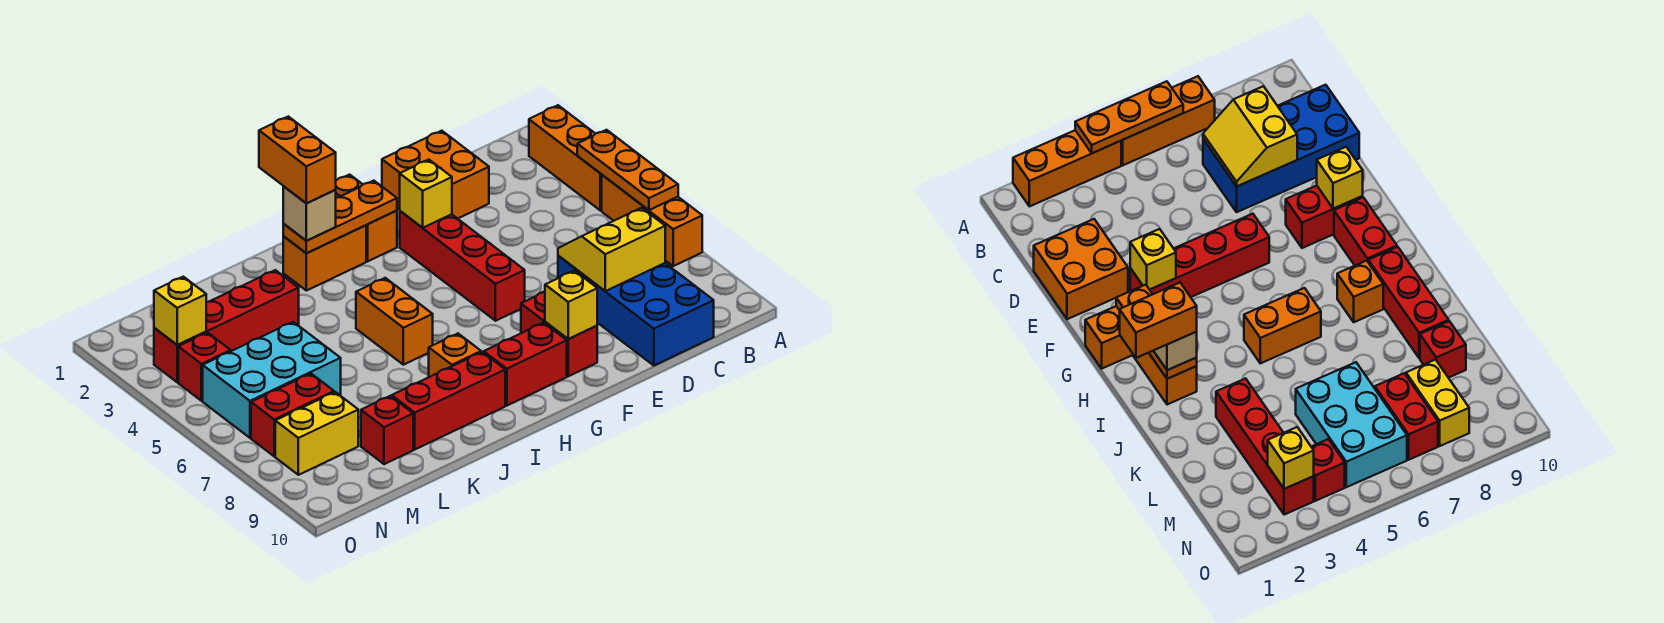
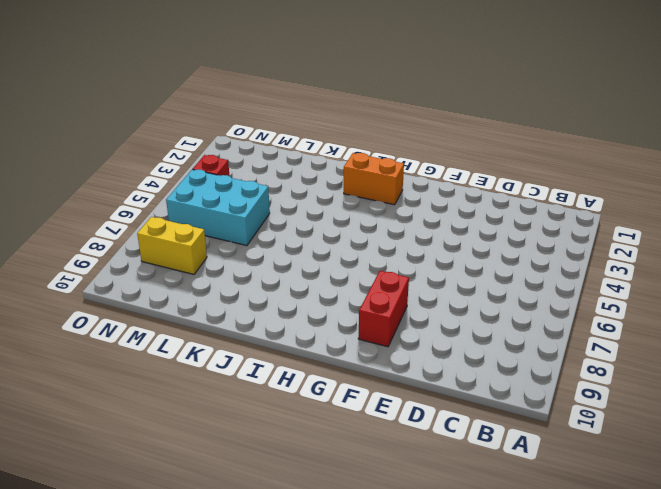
none -> orange 1x3 brick [529,105,602,211]
none -> orange 1x3 brick [602,175,702,266]
none -> blue 2x4 brick [558,256,714,366]

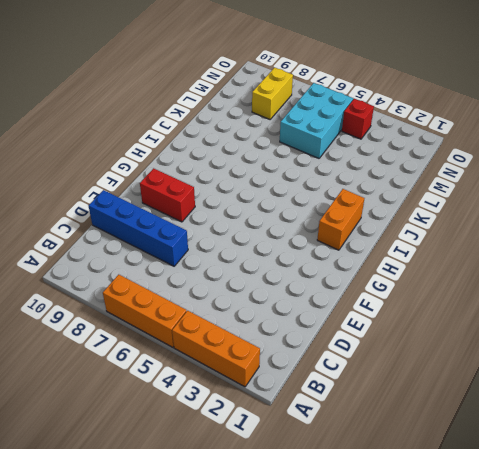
blue 1x4 brick [89,190,188,266] -> blue 2x4 brick [558,256,714,366]
none -> orange 2x2 brick [382,131,489,219]
none -> red 1x4 brick [400,211,525,321]
none -> orange 1x2 brick [336,175,397,261]

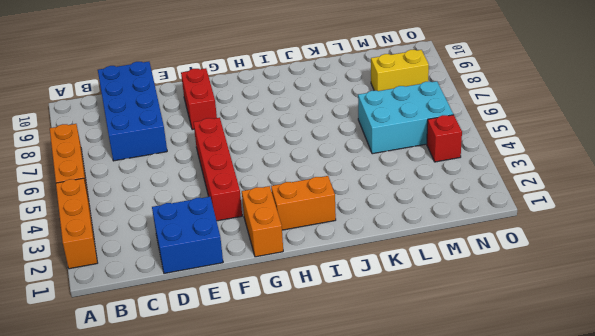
blue 2x2 brick [152,197,223,273] -> orange 2x2 brick [382,131,489,219]
none -> red 1x2 brick [484,323,567,406]
none -> orange 1x2 brick [356,278,433,365]
none -> orange 1x1 brick [429,334,481,377]

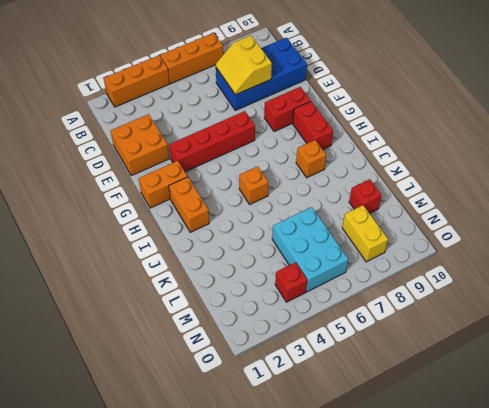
orange 1x1 brick [239,166,268,204] -> orange 1x2 brick [356,278,433,365]
none -> red 1x3 brick [392,352,505,449]
none -> red 1x4 brick [154,270,299,382]
none -> red 1x2 brick [251,374,334,456]

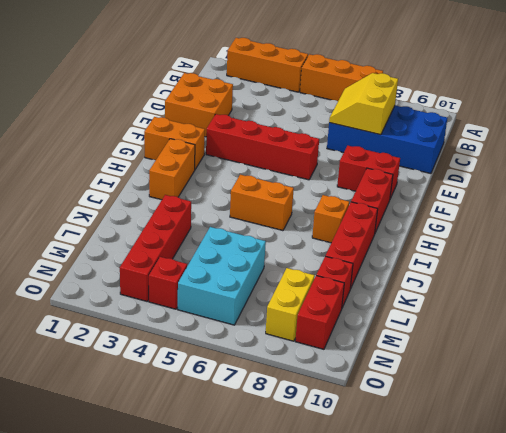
red 1x2 brick [295,276,344,349] -> red 1x2 brick moved to [251,374,334,456]
none -> orange 1x3 plate [577,130,678,210]
none -> yellow 1x1 brick [400,160,452,228]
none -> yellow 1x1 brick [545,271,597,339]

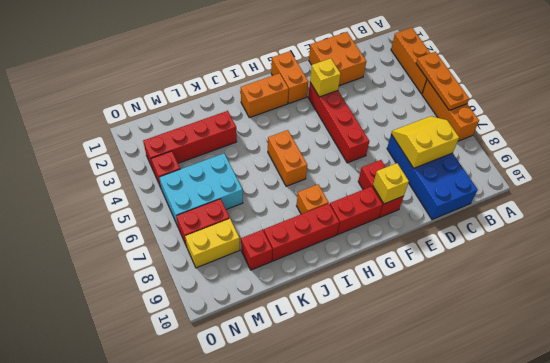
none -> orange 1x3 plate [283,181,397,253]
none -> yellow 1x1 brick [154,277,206,345]
none -> tan 1x1 brick [283,186,336,241]

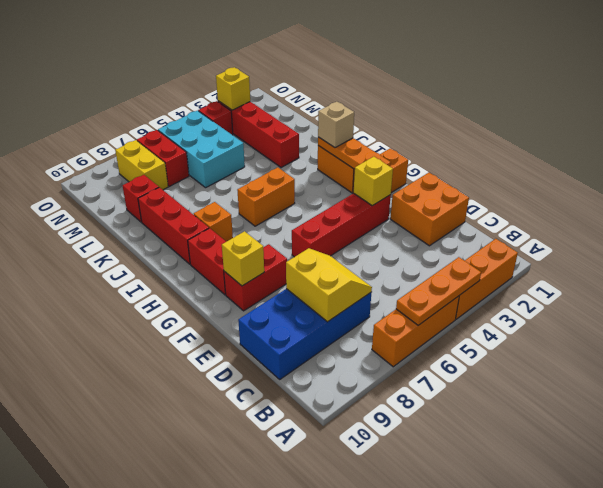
none -> orange 1x2 brick [259,116,336,203]

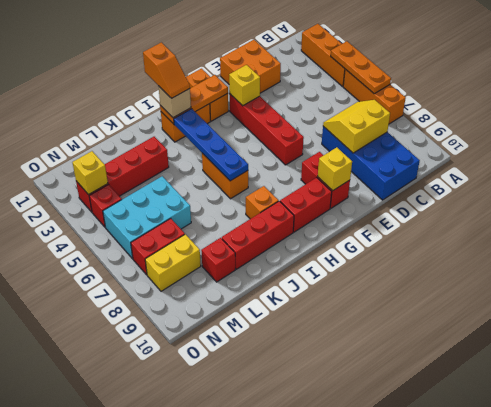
orange 1x2 slope [143,42,190,98] -> orange 1x2 brick [259,116,336,203]
blue 1x4 plate [174,109,248,181] -> none

